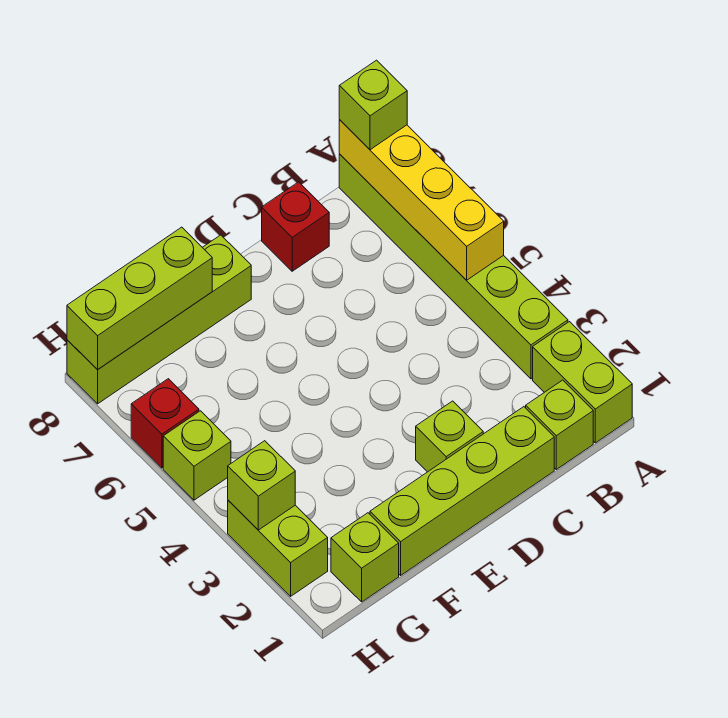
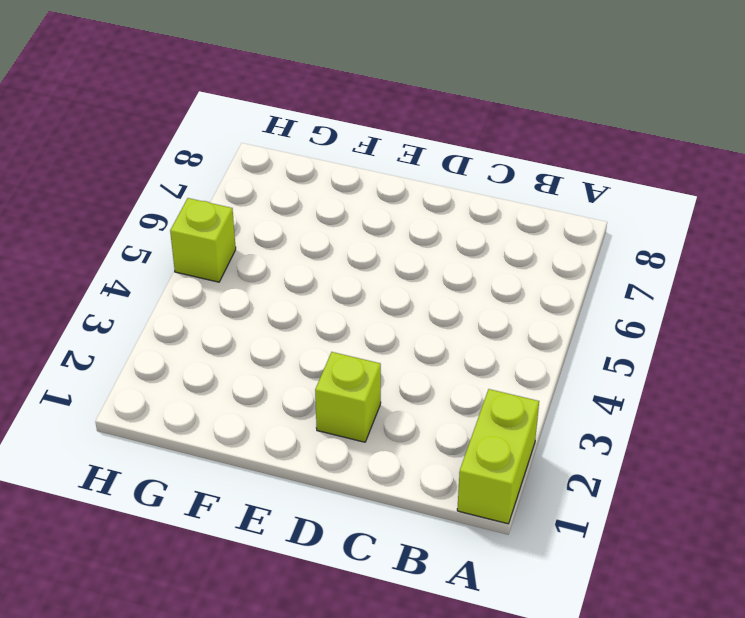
none -> lime 1x6 brick [339,154,568,379]
none -> lime 1x1 brick [526,380,593,469]
none -> lime 1x4 brick [370,407,554,575]

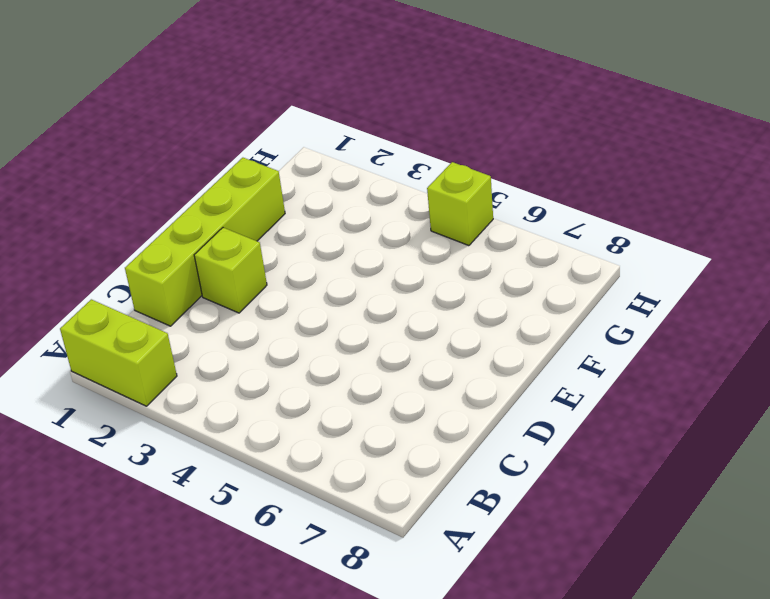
none -> lime 1x6 brick [339,154,568,379]
none -> lime 1x1 brick [526,380,593,469]
none -> red 1x1 brick [262,182,329,271]

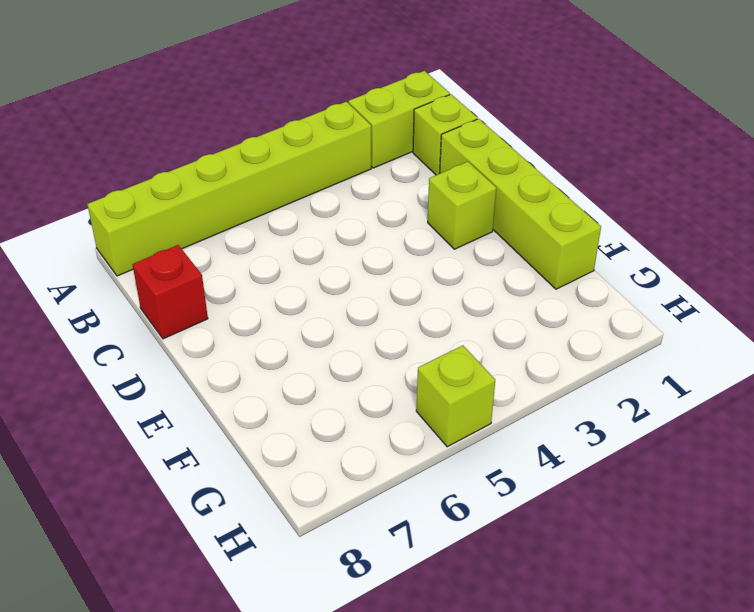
none -> lime 1x4 brick [67,235,251,404]
none -> lime 1x1 brick [331,513,399,602]
none -> lime 1x2 brick [228,500,328,596]

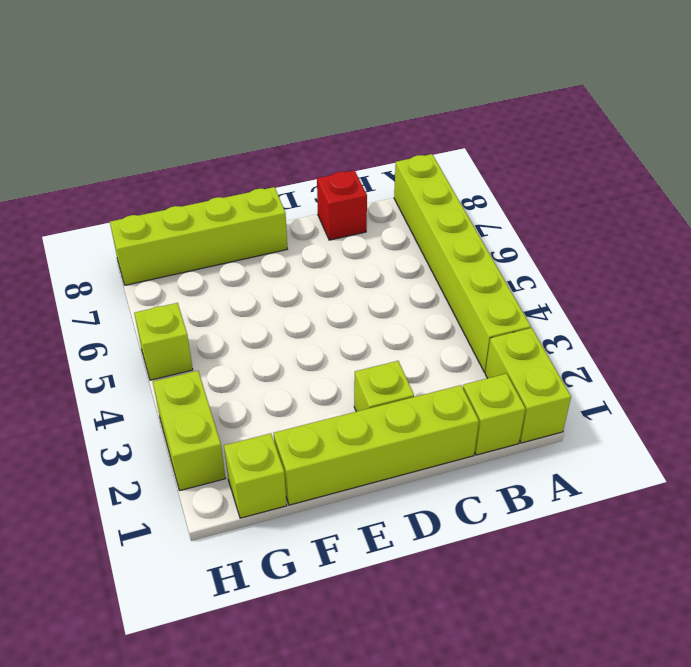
none -> red 1x1 brick [131,379,199,468]
none -> yellow 1x4 brick [339,120,504,280]
none -> lime 1x3 brick [67,227,212,370]

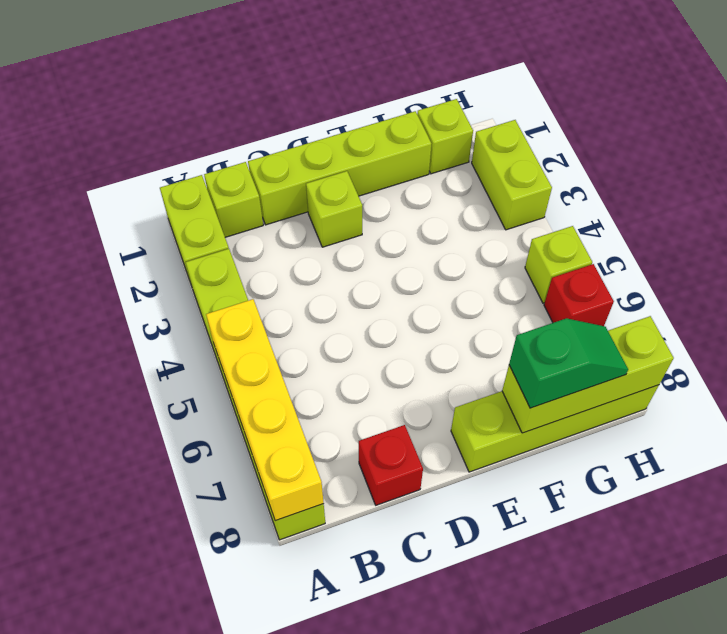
green 1x2 slope [509,318,628,408] -> none
none -> lime 1x1 brick [228,441,295,530]
none -> lime 1x1 brick [339,60,407,150]

